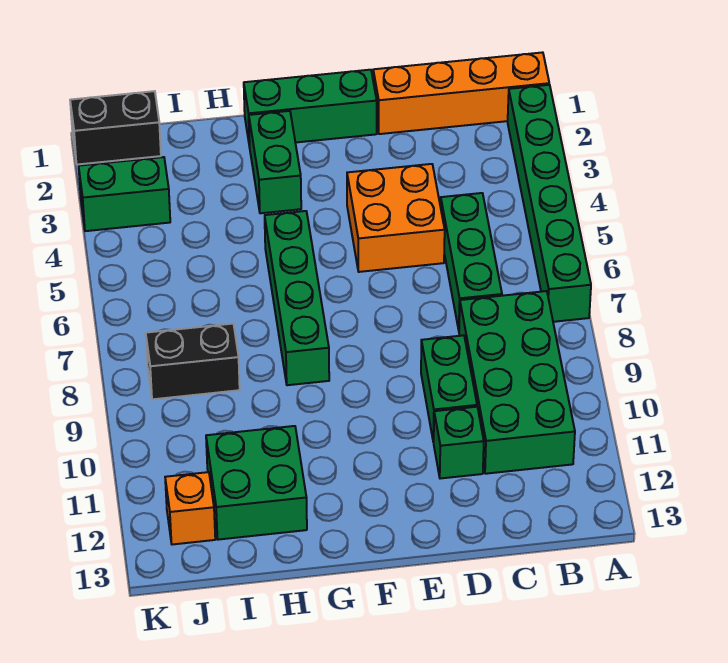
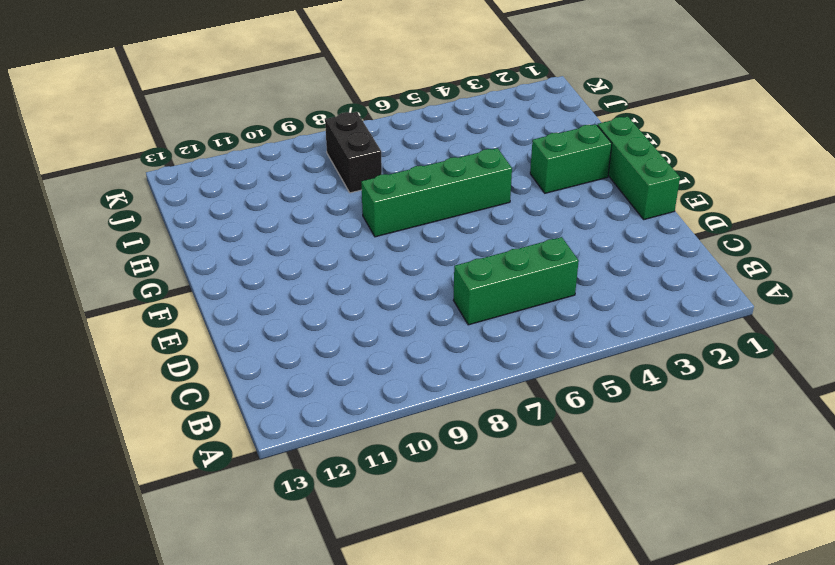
none -> orange 1x4 brick [373,52,549,134]
none -> green 1x6 brick [508,85,591,322]
none -> green 2x4 brick [459,291,575,474]

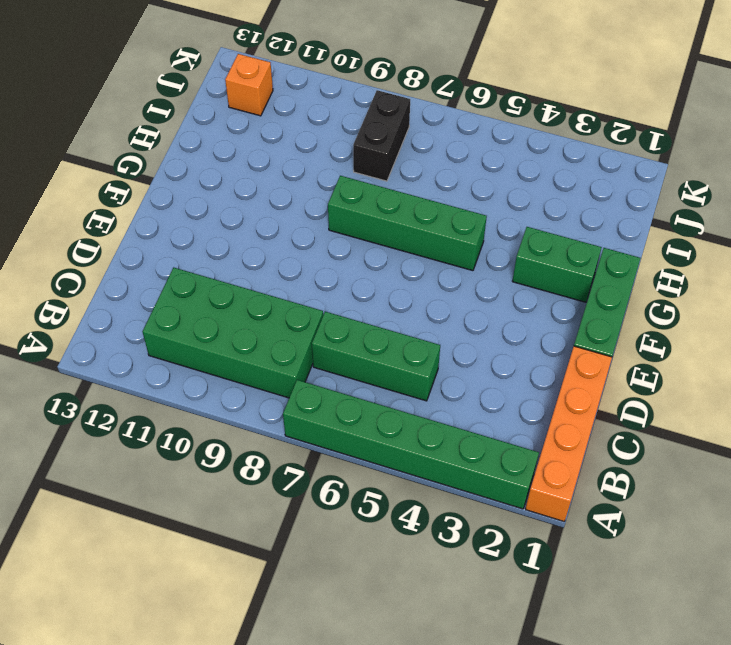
none -> orange 2x2 brick [347,164,445,272]
none -> green 1x2 brick [421,335,477,442]
none -> green 1x1 brick [434,407,484,479]

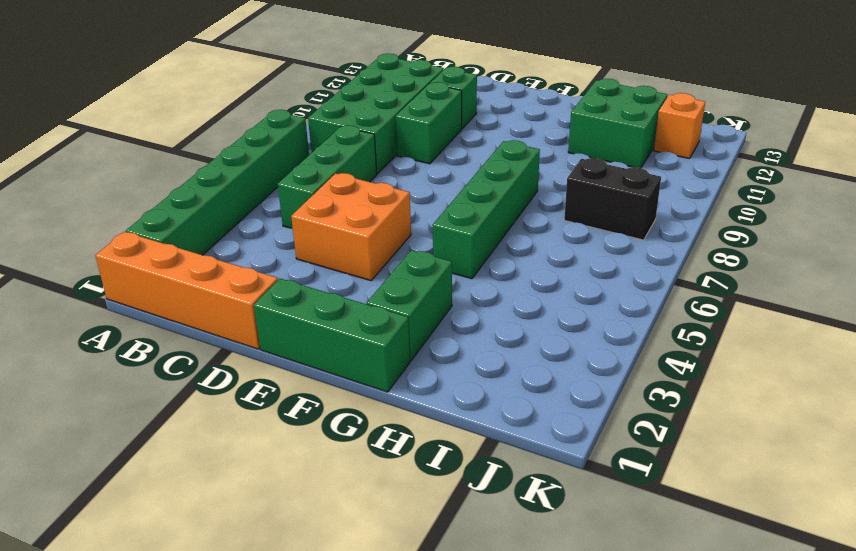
none -> black 1x2 brick [70,91,161,165]
none -> green 1x2 brick [79,157,170,231]

